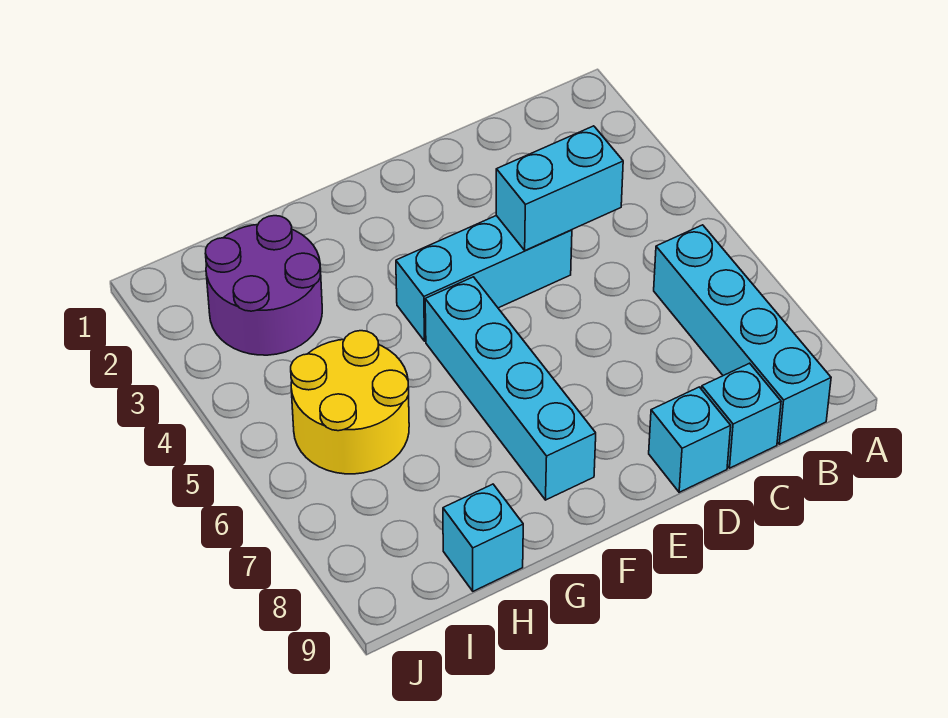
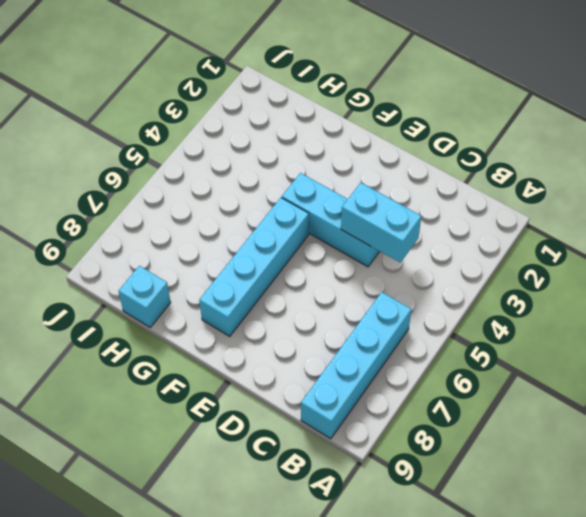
none -> cyan 1x1 brick [702,363,781,468]
none -> cyan 1x1 brick [649,387,731,492]

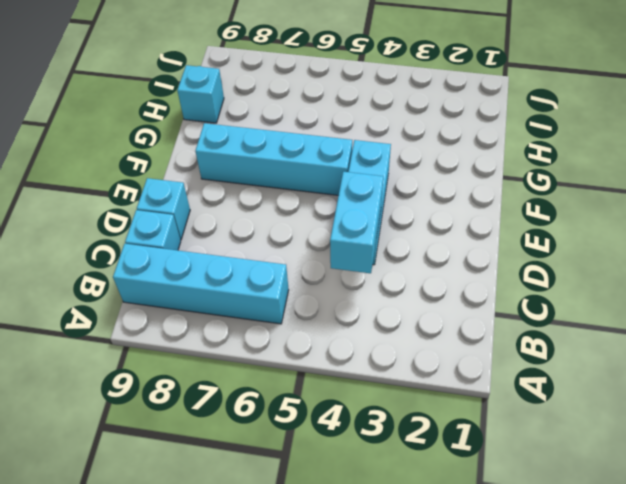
none -> purple 2x2 round brick [205,216,322,355]
none -> yellow 2x2 round brick [291,331,409,474]

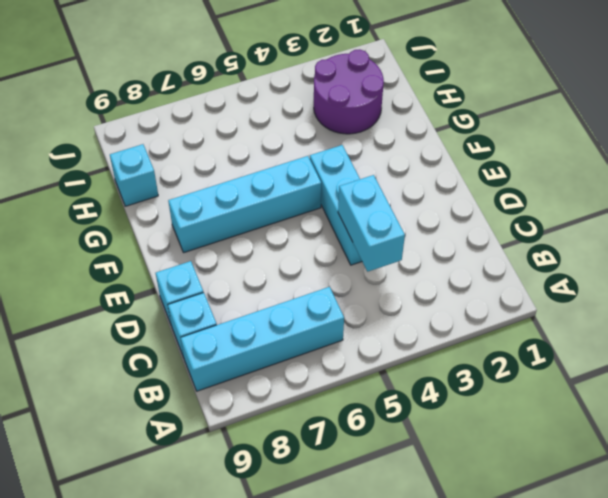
none -> yellow 2x2 round brick [291,331,409,474]

